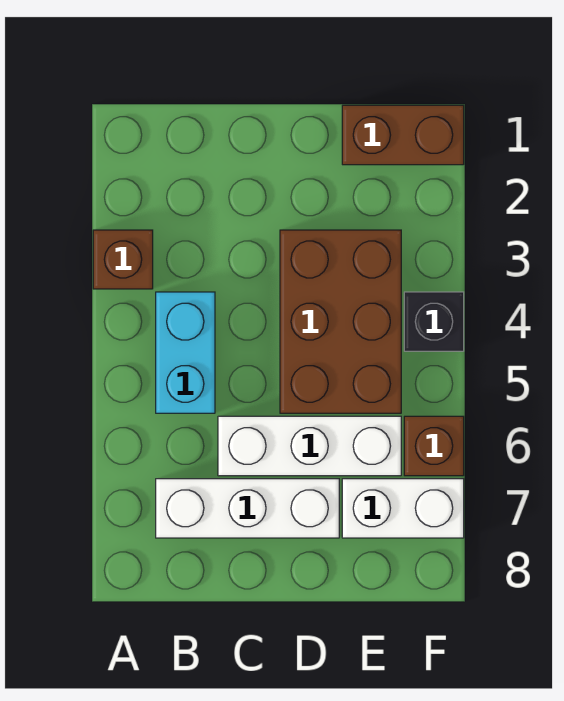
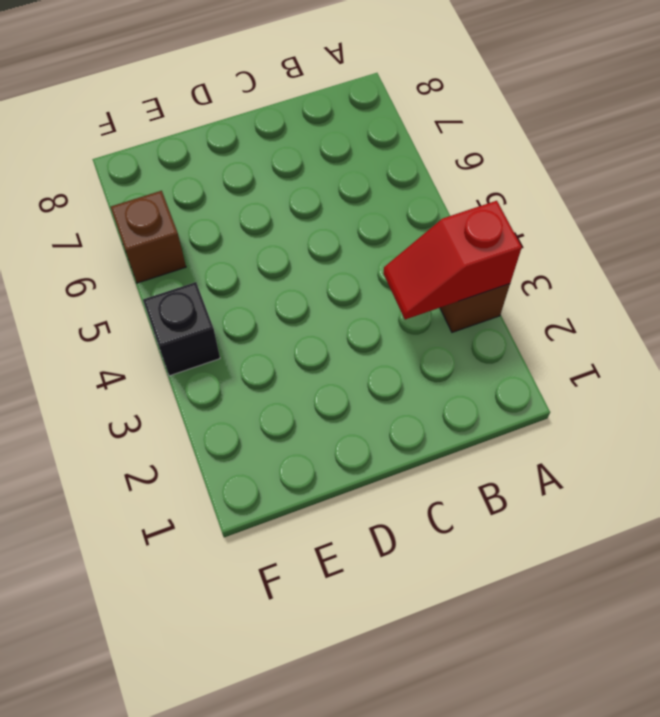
red 1x2 slope [383,201,522,320] -> none
none -> cyan 1x2 brick [156,292,215,413]
none -> white 1x3 brick [156,479,339,538]

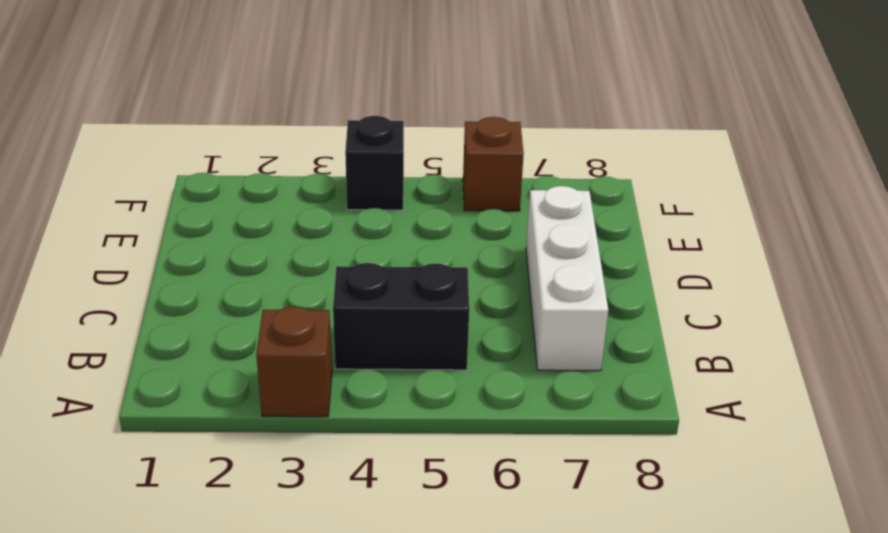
black 1x2 brick [333,263,469,370] -> cyan 1x2 brick [156,292,215,413]
none -> white 1x3 brick [218,416,401,476]
none -> brown 2x3 brick [280,230,401,413]

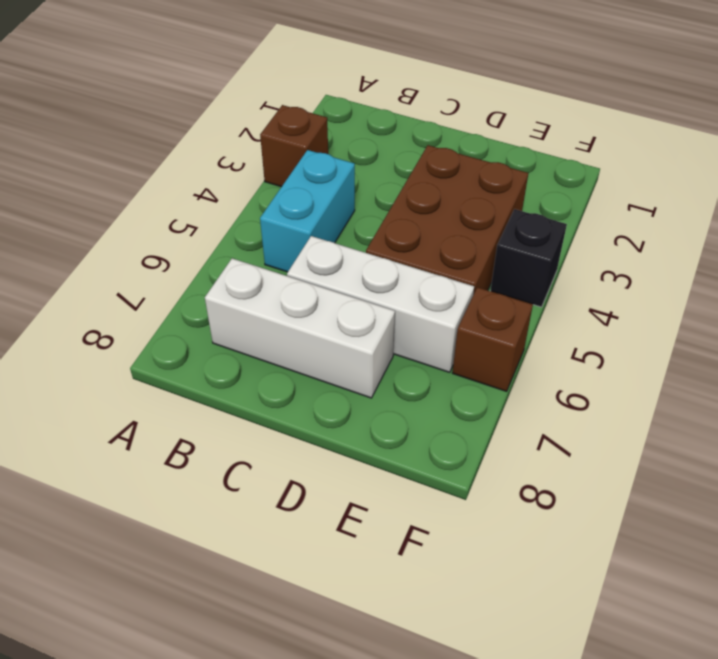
none -> brown 1x2 brick [342,105,464,165]
none -> white 1x2 brick [342,479,464,538]

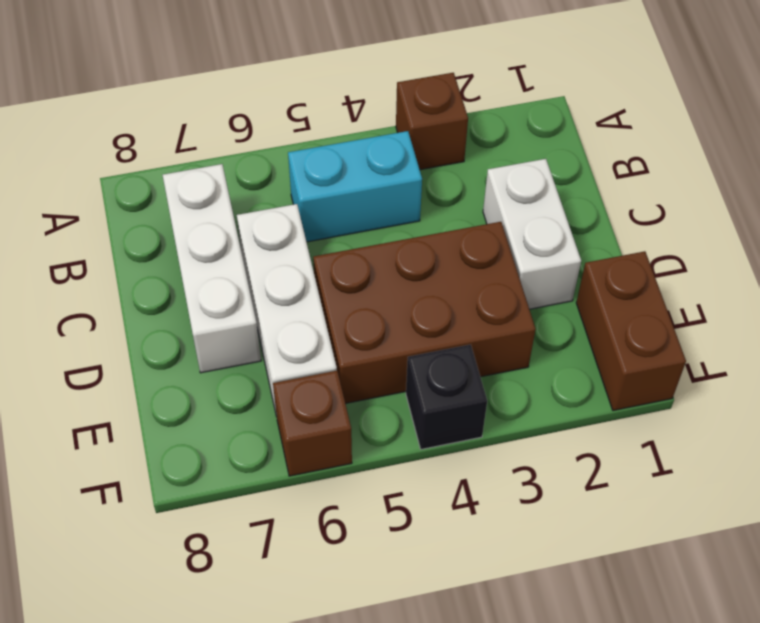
white 1x2 brick [483,159,581,309] -> white 1x2 brick moved to [342,479,464,538]

